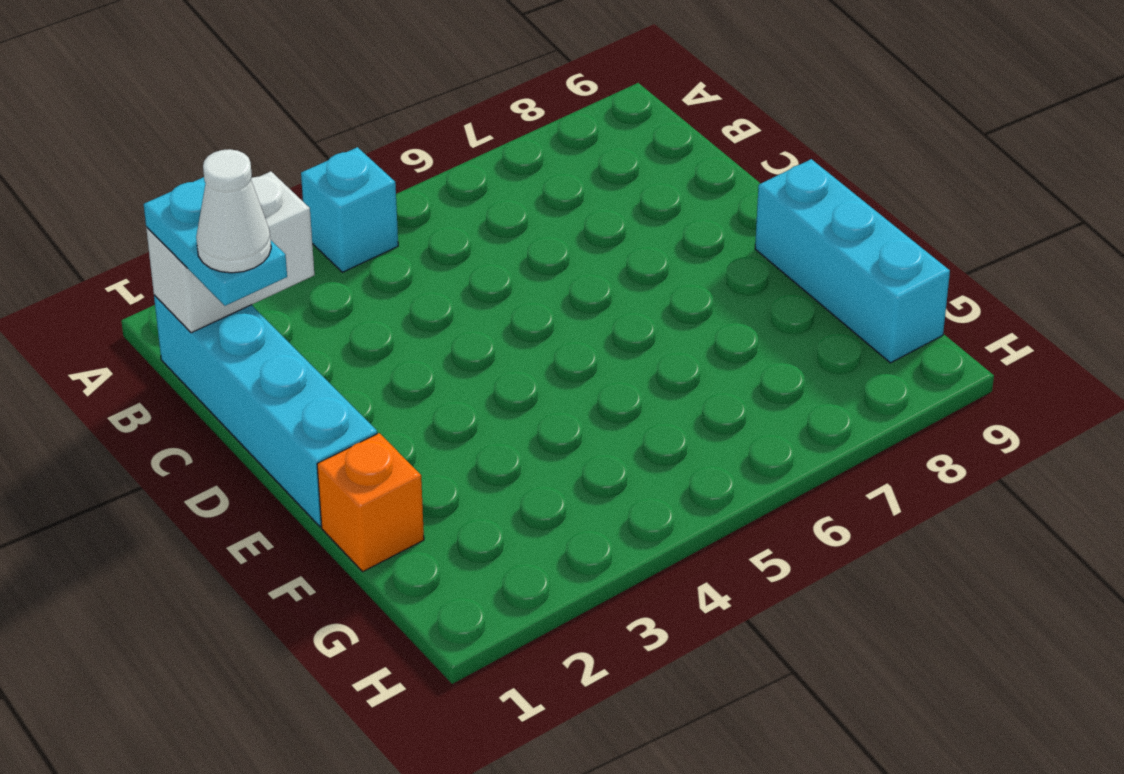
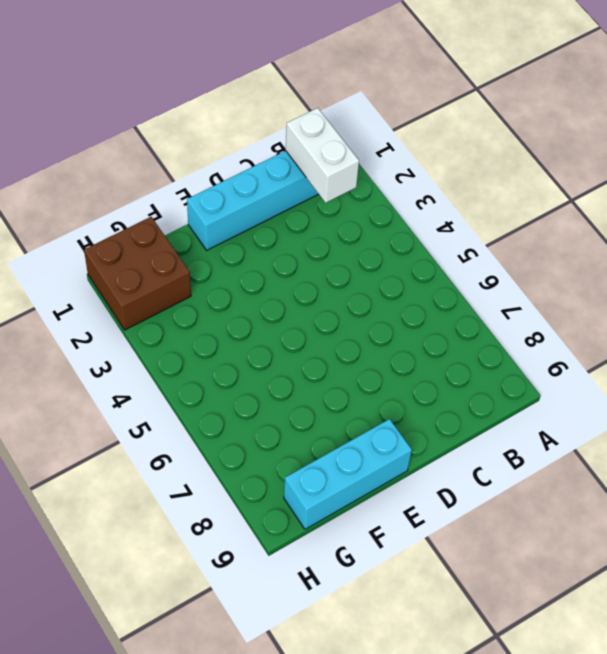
brown 2x2 brick [84,217,191,330] -> none
none -> cyan 1x1 brick [301,147,398,272]
none -> orange 1x1 brick [317,433,424,571]

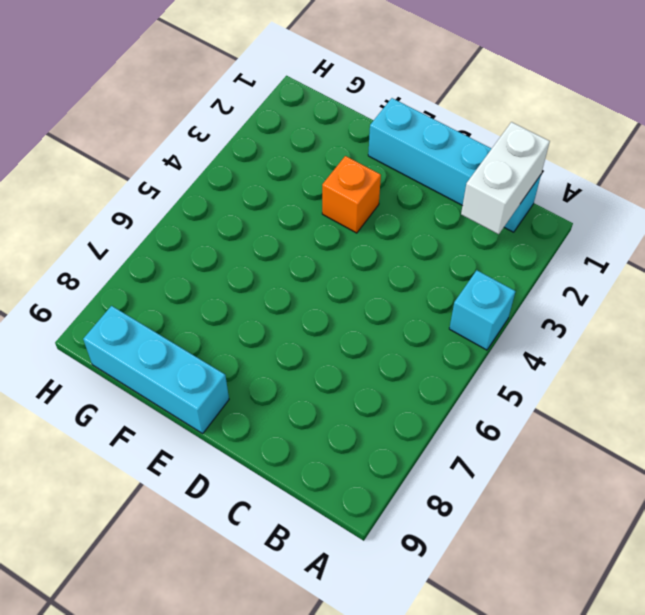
orange 1x1 brick [322,156,381,233] -> orange 1x1 brick moved to [317,433,424,571]
none -> cyan 1x2 plate [144,177,287,306]
none -> white 1x1 cone [196,149,271,273]

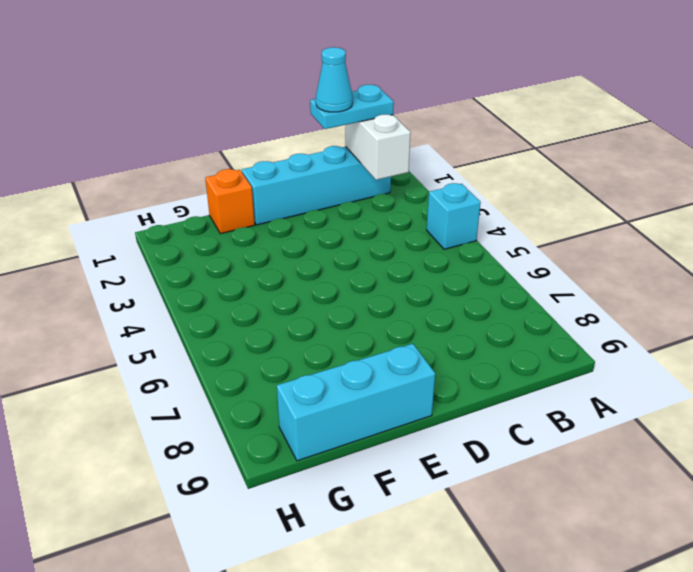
cyan 1x1 cone [316,47,353,112] -> white 1x1 cone [196,149,271,273]

